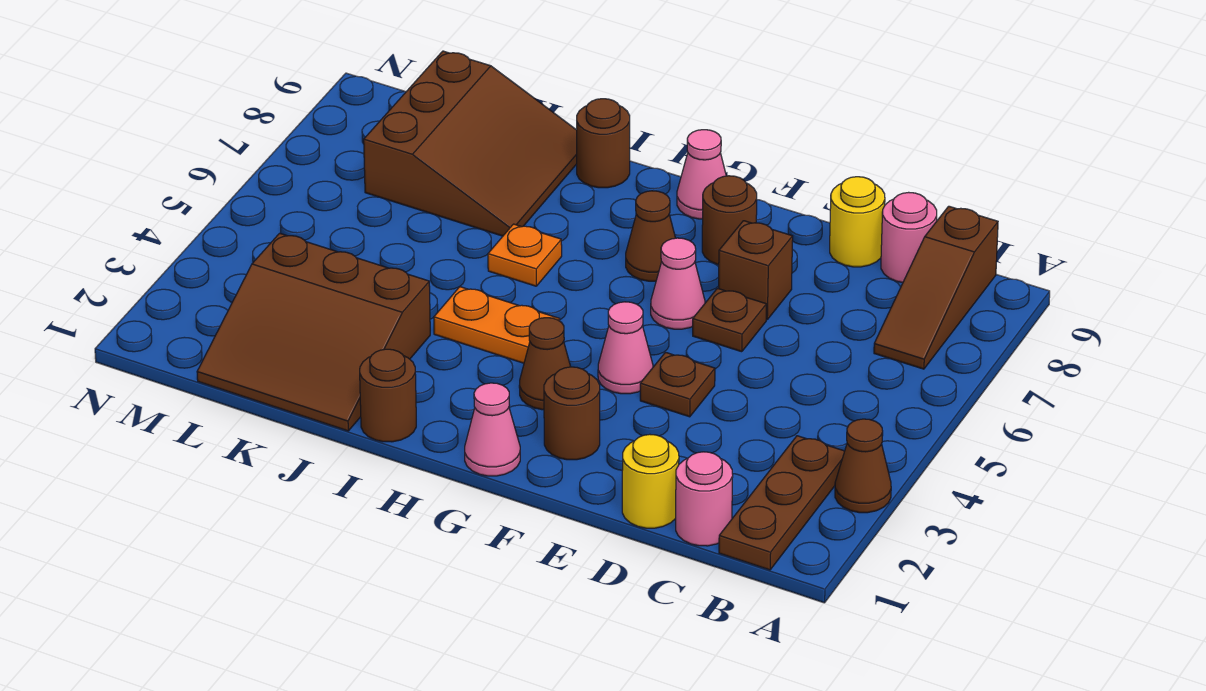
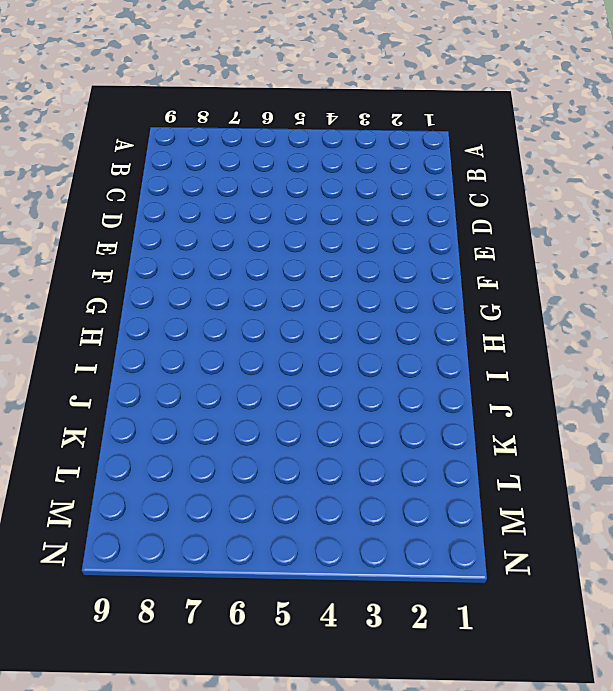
none -> brown 1x1 cone [835,419,891,513]
none -> brown 1x3 plate [719,436,845,570]
none -> brown 1x3 slope [874,206,998,369]

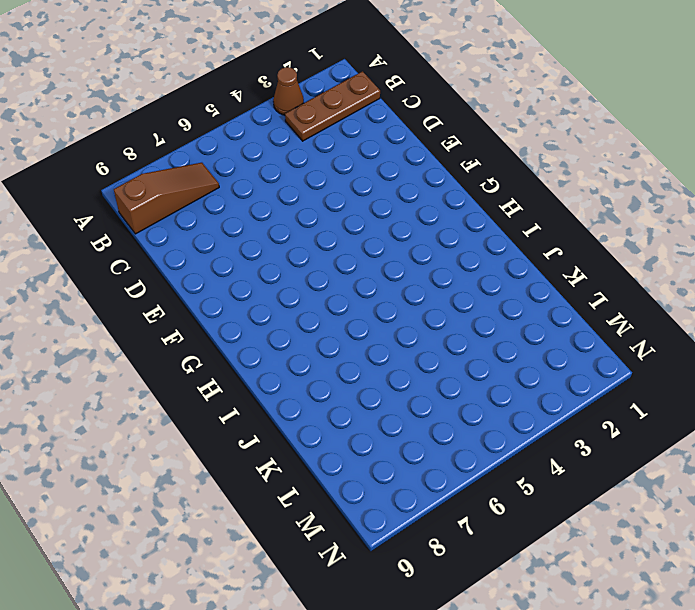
none -> pink 1x1 round brick [676,452,733,546]
none -> pink 1x1 round brick [881,192,937,283]
none -> yellow 1x1 round brick [622,434,679,528]

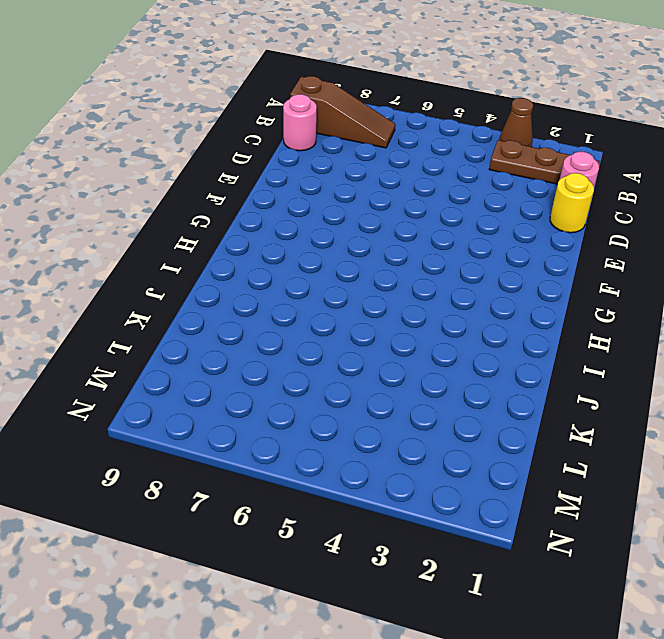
none -> yellow 1x1 round brick [830,177,885,267]
none -> brown 1x1 plate [640,352,715,417]
none -> brown 1x1 plate [693,288,767,352]

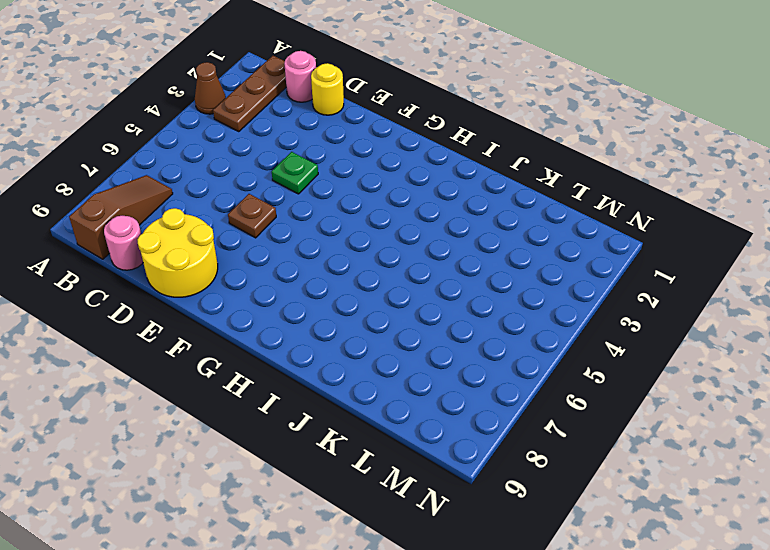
yellow 2x2 round brick [137,208,218,297] -> yellow 1x1 round brick [830,177,885,267]
green 1x1 plate [272,152,318,194] -> brown 1x1 plate [640,352,715,417]
none -> brown 1x1 brick [719,221,793,320]
none -> brown 1x1 round brick [544,367,600,460]
none -> pink 1x1 cone [598,302,653,394]

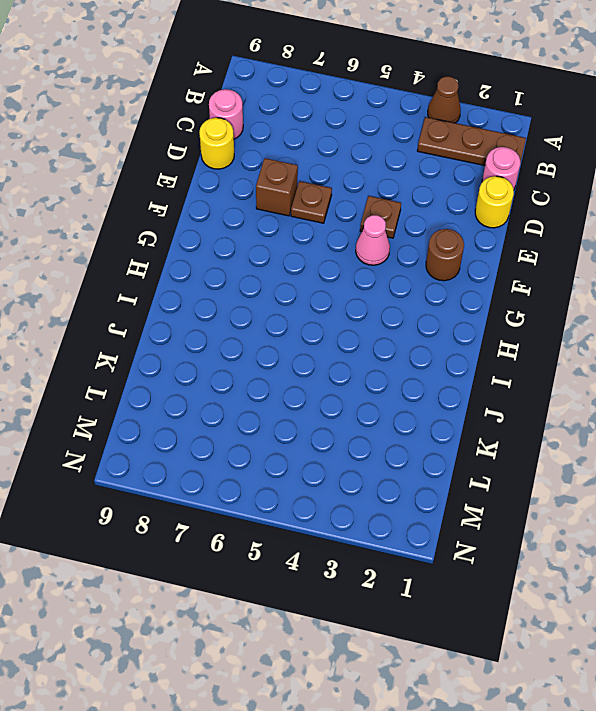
none -> brown 1x3 slope [874,206,998,369]
none -> pink 1x1 cone [651,238,705,329]
none -> brown 1x1 round brick [702,176,757,265]

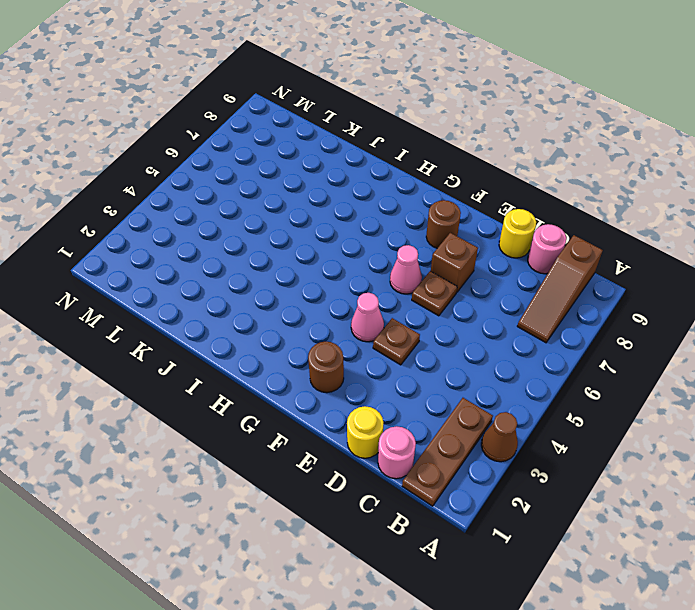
none -> pink 1x1 cone [465,383,520,476]
none -> brown 1x1 cone [519,318,571,410]
none -> brown 1x1 cone [626,191,675,281]

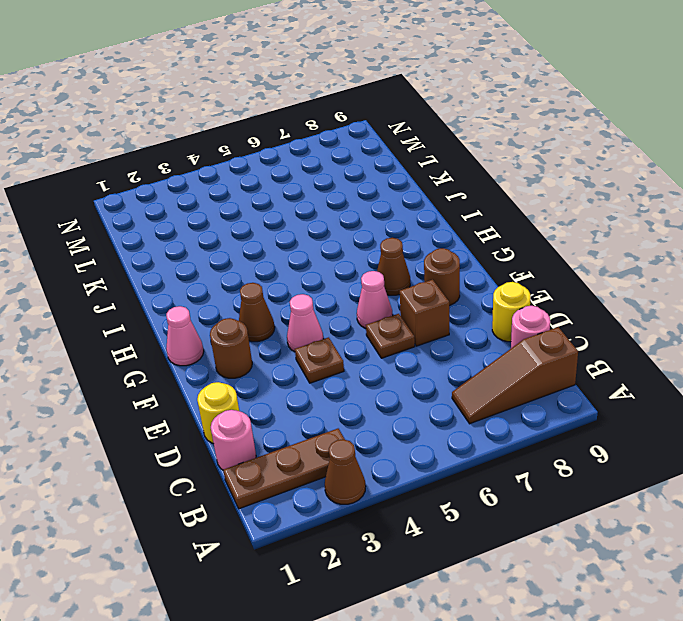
none -> pink 1x1 cone [677,130,726,219]
none -> orange 1x2 plate [434,287,560,363]
none -> brown 1x1 round brick [360,349,416,442]

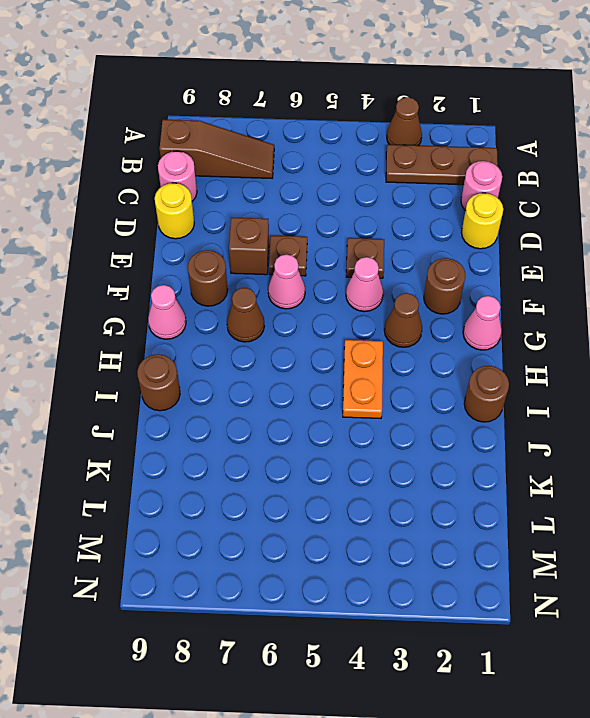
none -> orange 1x1 plate [488,224,562,286]
none -> brown 3x3 slope [197,233,430,431]
none -> brown 3x3 slope [364,51,577,236]

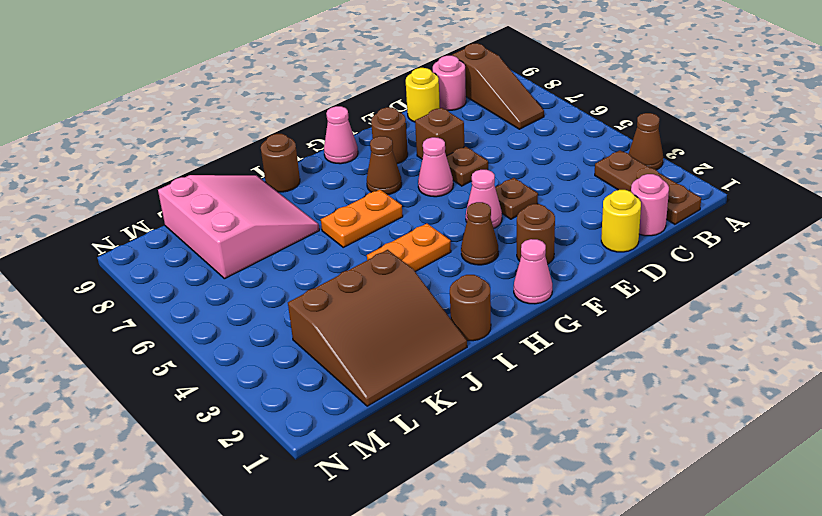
orange 1x2 plate [321,190,403,247] -> orange 1x1 plate [488,224,562,286]
pink 3x3 slope [158,175,319,279] -> brown 3x3 slope [364,51,577,236]

